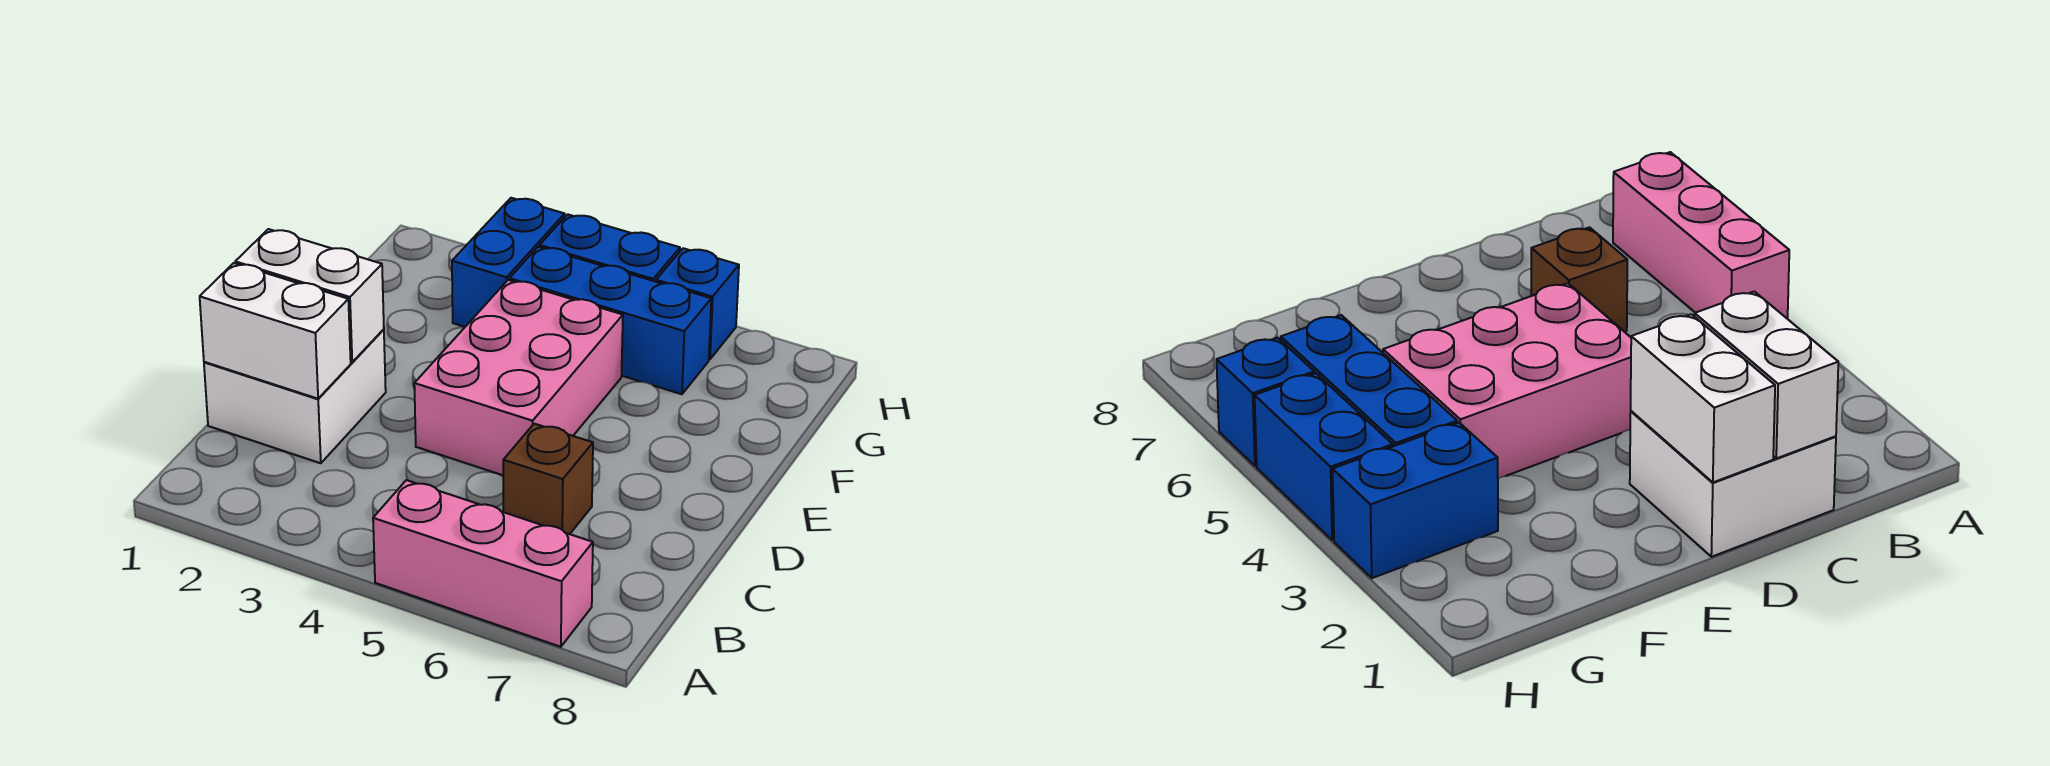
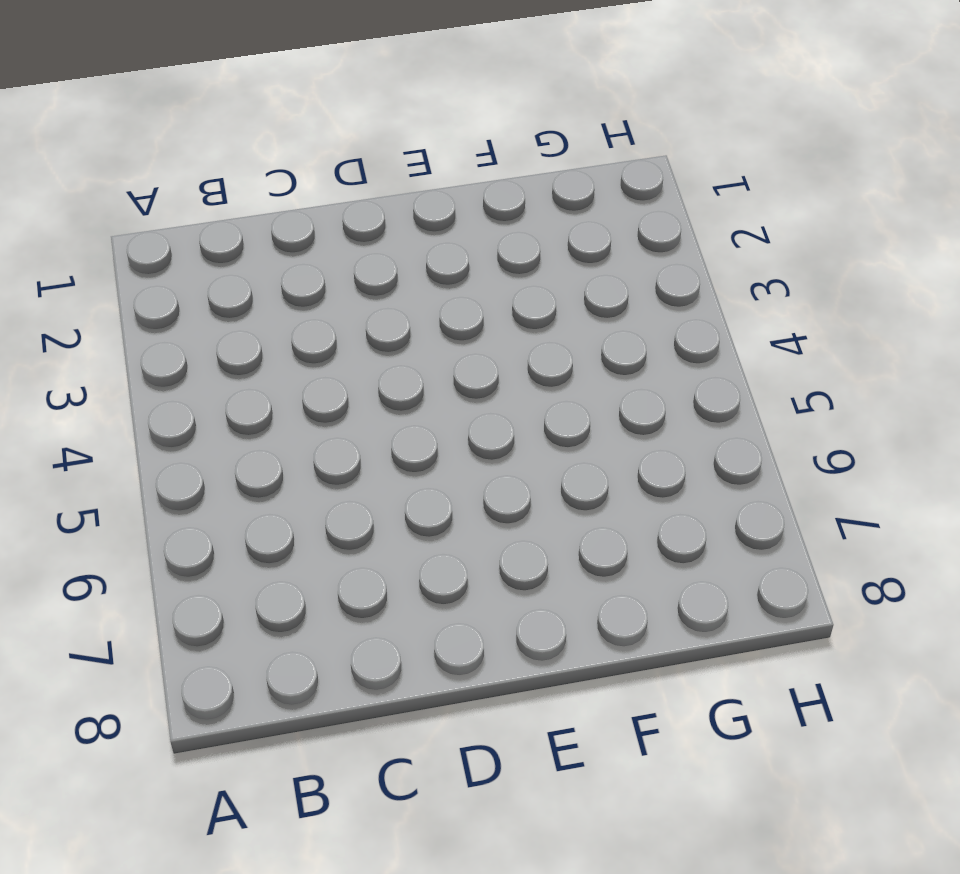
none -> pink 1x3 brick [373,480,593,647]
none -> white 2x2 brick [204,329,386,463]

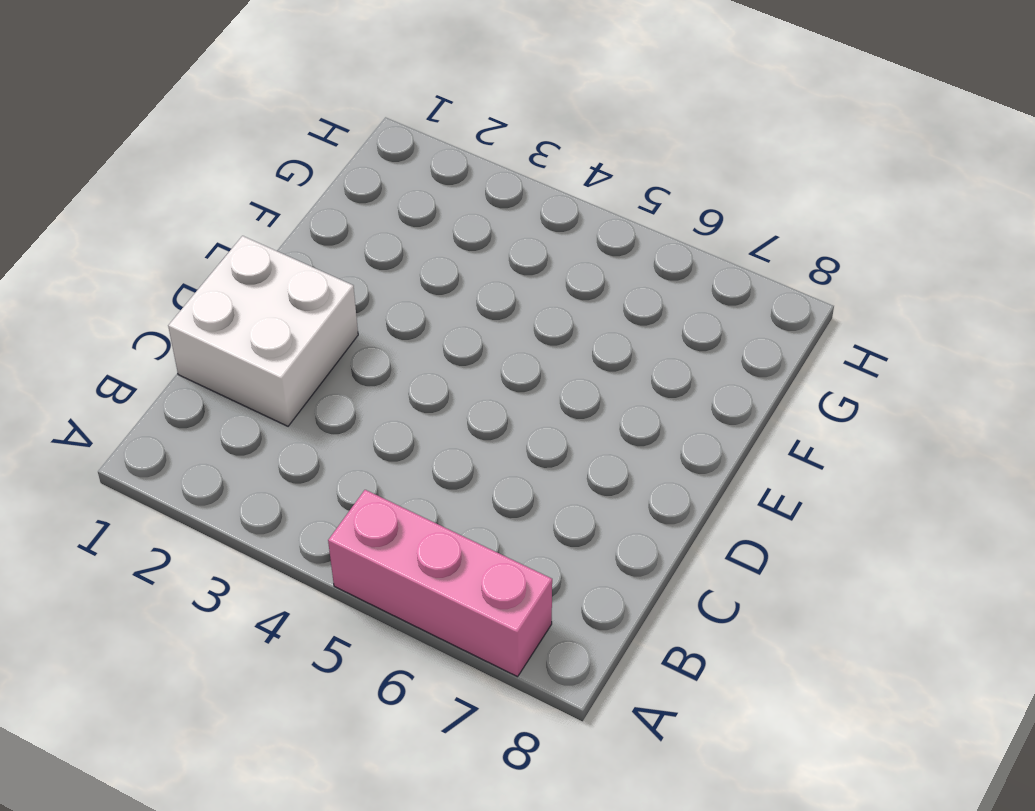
none -> brown 1x1 brick [503,424,593,534]
none -> pink 2x3 brick [414,280,623,475]

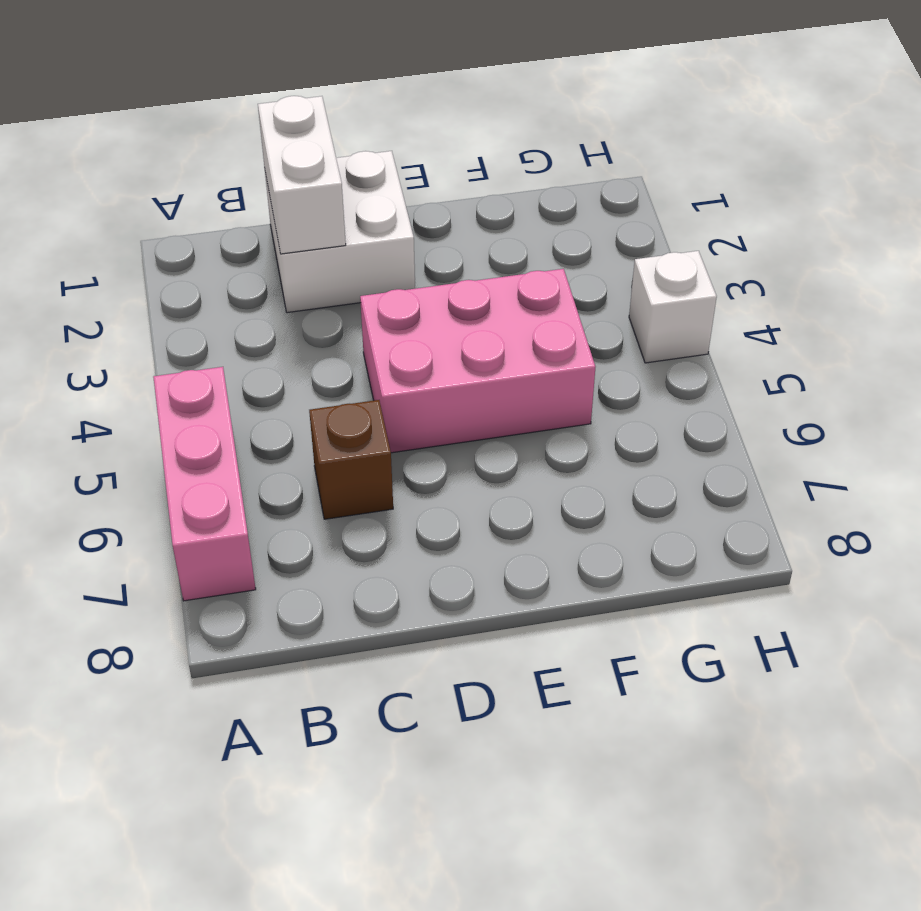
white 1x1 brick [629,251,717,363] -> blue 1x2 brick [540,214,680,282]
none -> blue 1x2 brick [452,198,565,327]
none -> blue 1x3 brick [510,247,711,394]

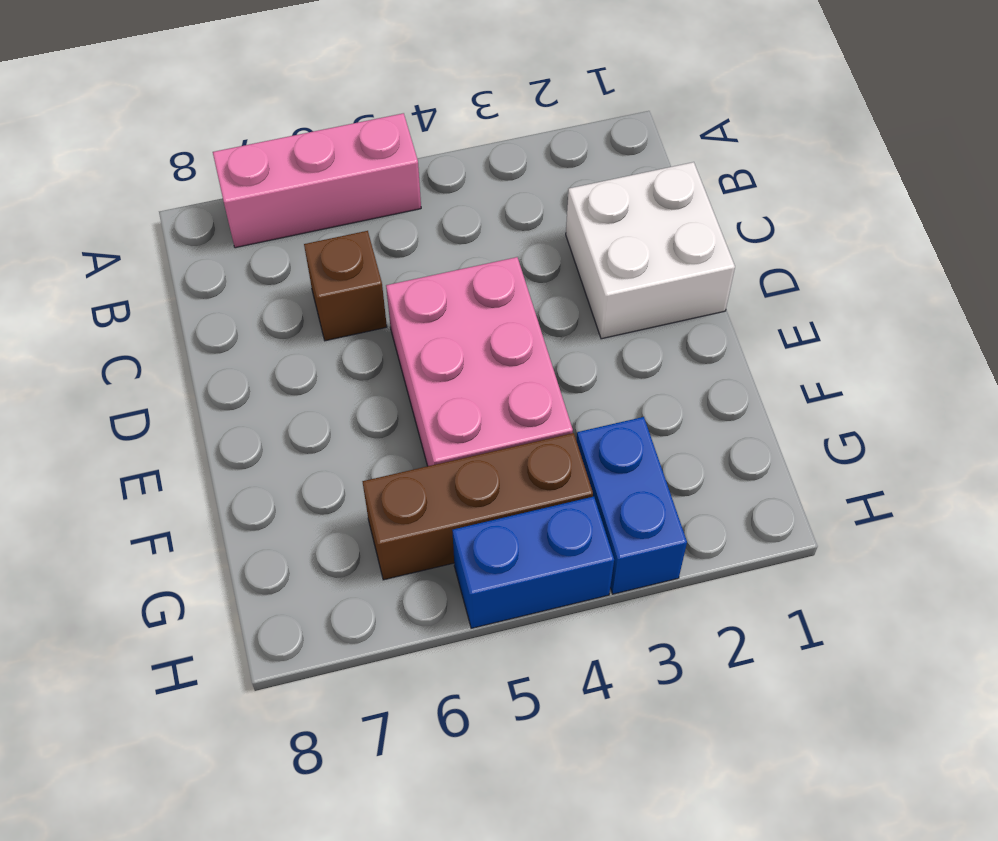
brown 1x3 brick [362,433,593,580] -> blue 1x3 brick [510,247,711,394]
none -> blue 1x1 brick [656,248,739,359]
none -> white 1x2 brick [200,263,351,399]

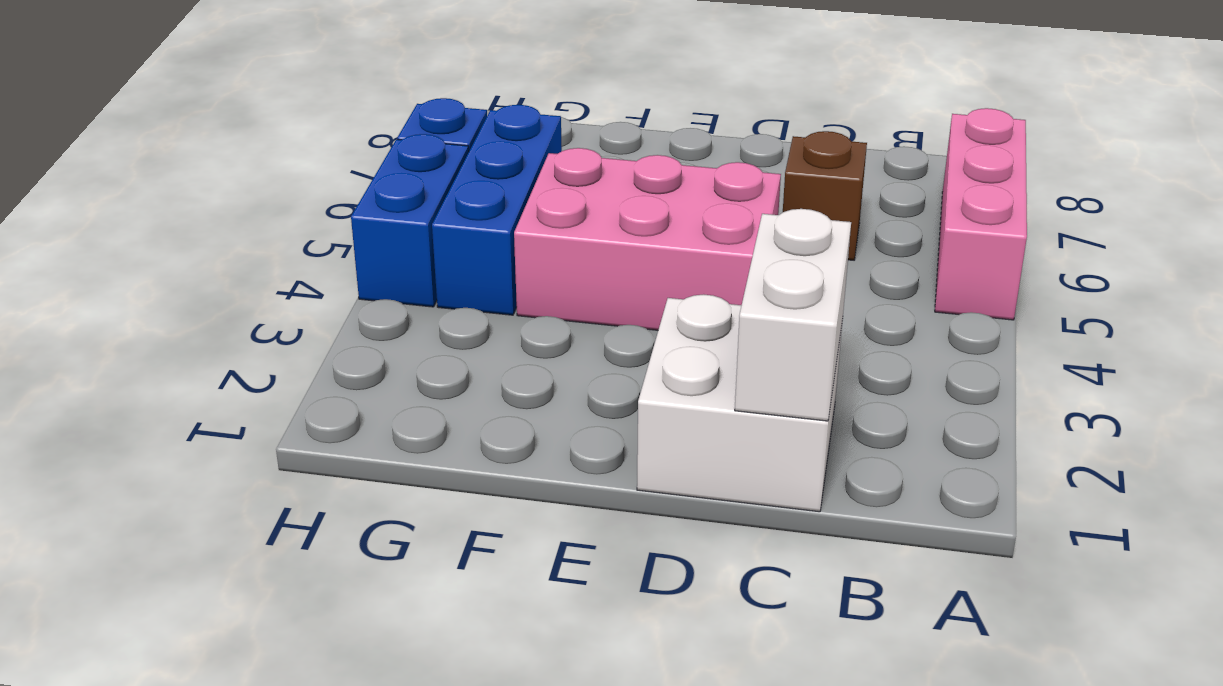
none -> blue 1x2 brick [452,198,565,327]
none -> white 1x2 brick [235,229,384,362]

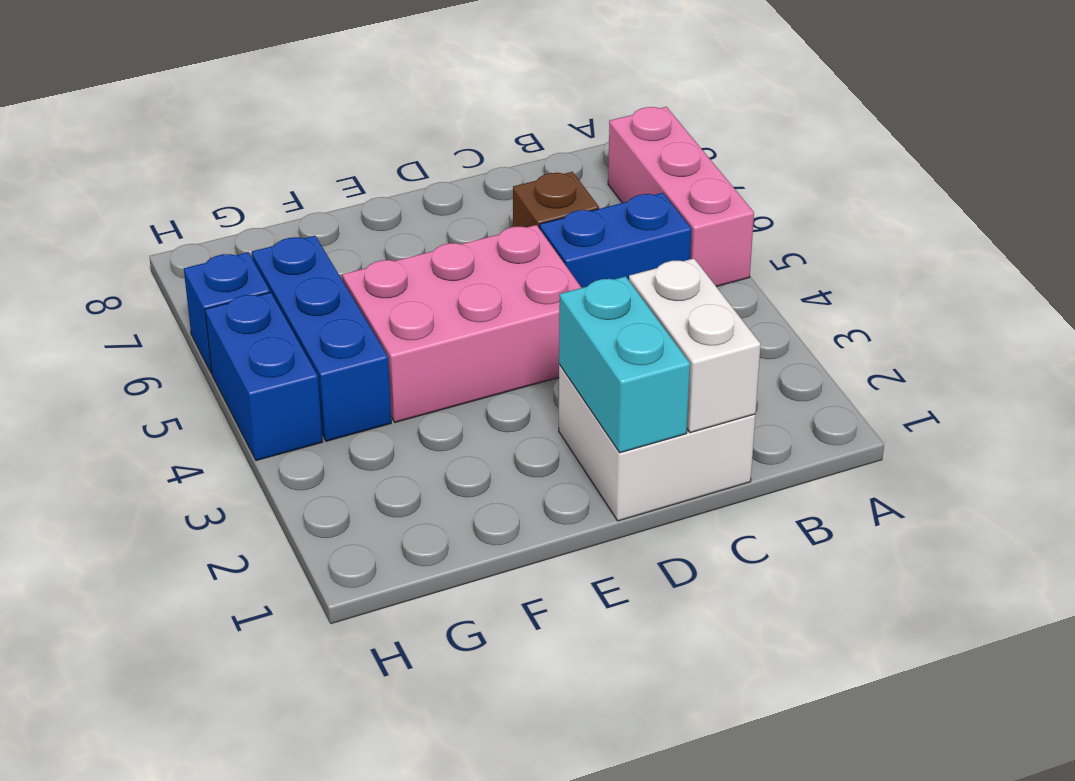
blue 1x2 brick [540,193,691,288] -> blue 1x2 brick moved to [452,198,565,327]
cyan 1x2 brick [559,276,690,453] -> white 1x2 brick [235,229,384,362]

